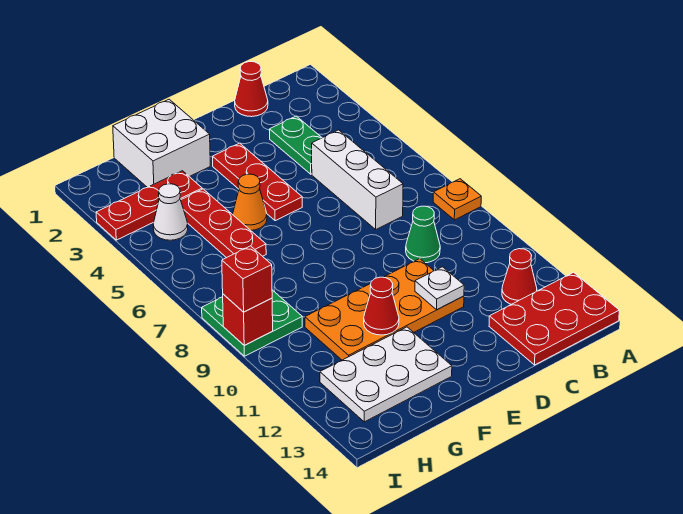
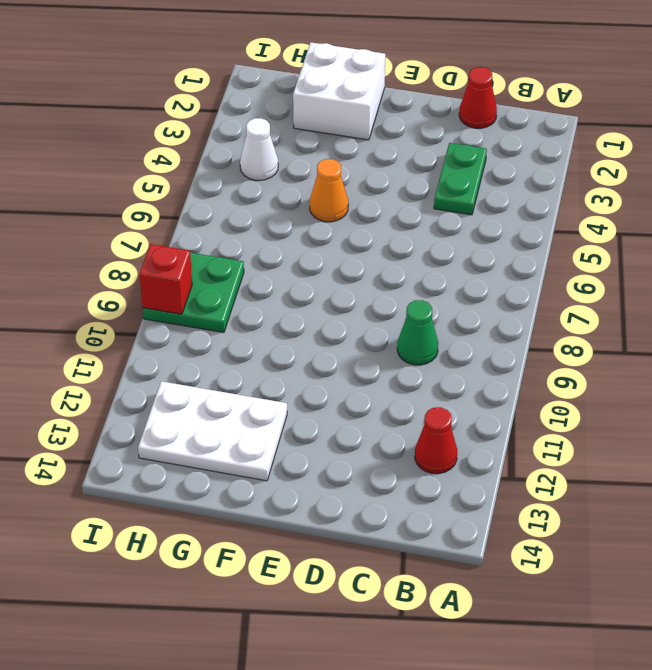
none -> orange 1x1 plate [433,179,481,220]
none -> red 2x3 plate [489,272,619,365]
none -> white 1x3 brick [312,130,403,229]

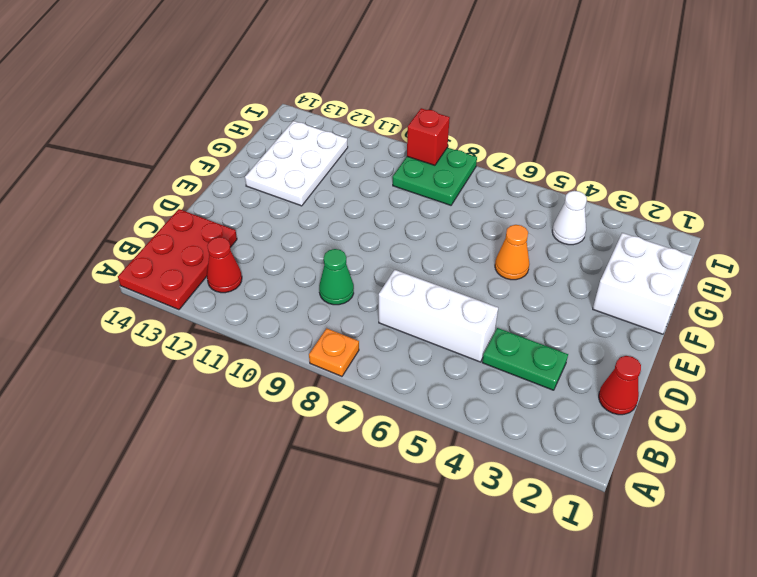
none -> orange 2x4 plate [305,259,464,360]
none -> red 1x3 plate [213,143,302,221]
none -> red 1x3 plate [96,171,202,240]

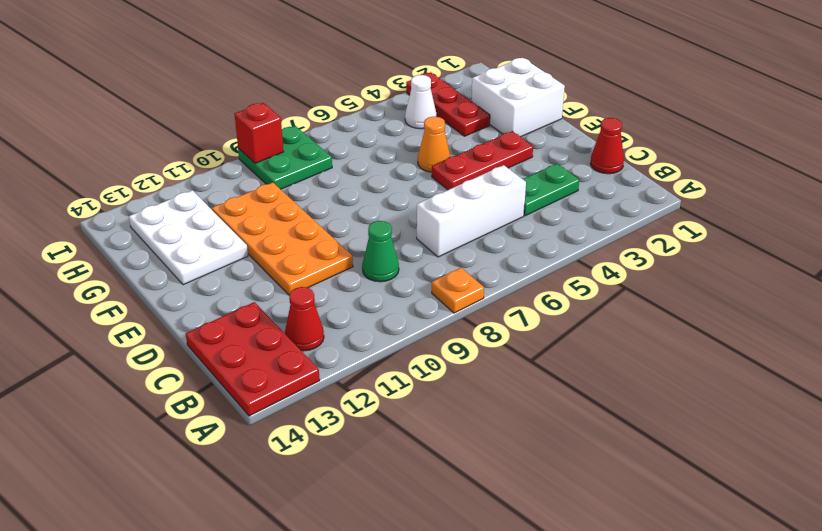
none -> red 1x3 plate [181,189,266,258]
none -> white 1x1 plate [415,267,464,310]
none -> red 1x1 cone [364,277,399,335]

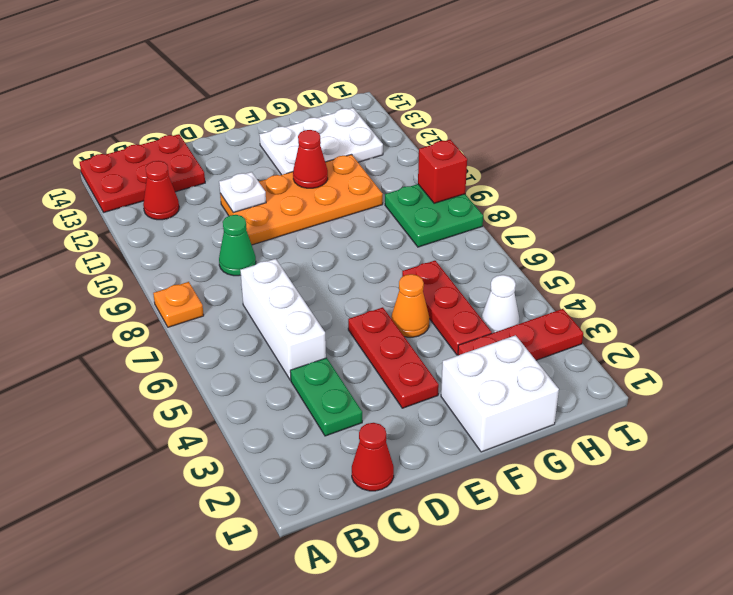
none -> red 1x1 brick [222,246,272,312]

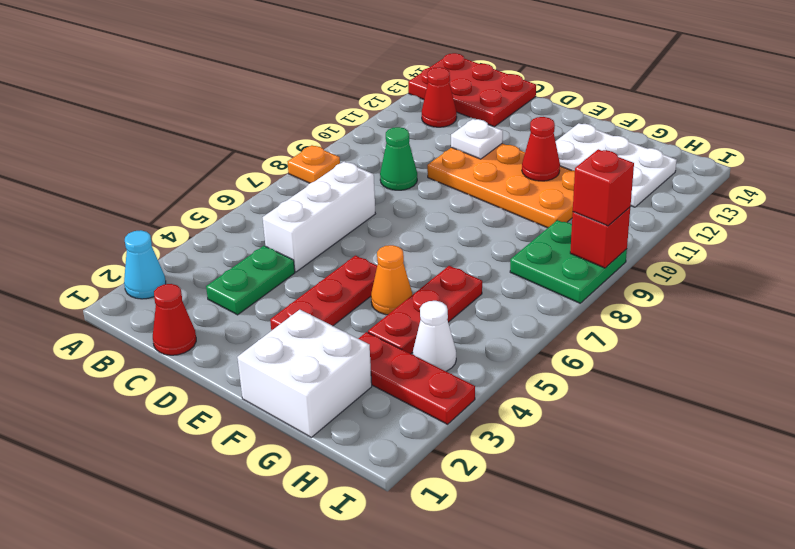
cyan 1x1 cone [124,230,166,299] -> none

